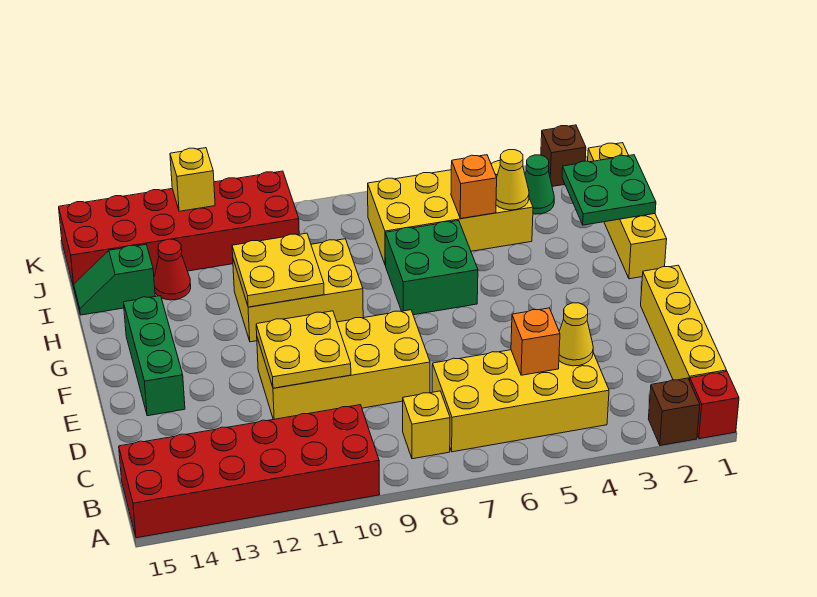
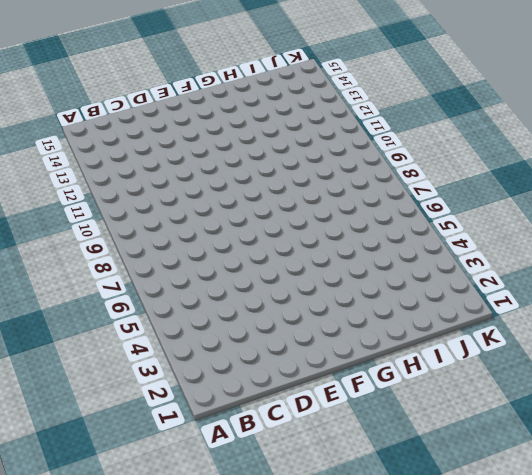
none -> red 1x1 brick [690,371,739,439]
none -> brown 1x1 brick [648,378,700,446]
none -> red 2x6 brick [119,405,380,538]

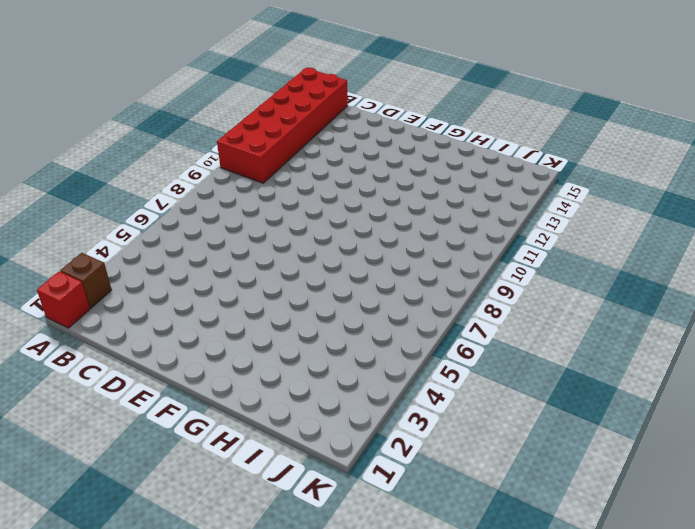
none -> yellow 1x4 brick [641,265,726,381]
none -> yellow 2x4 brick [432,350,609,452]
none -> yellow 1x1 brick [403,391,450,459]

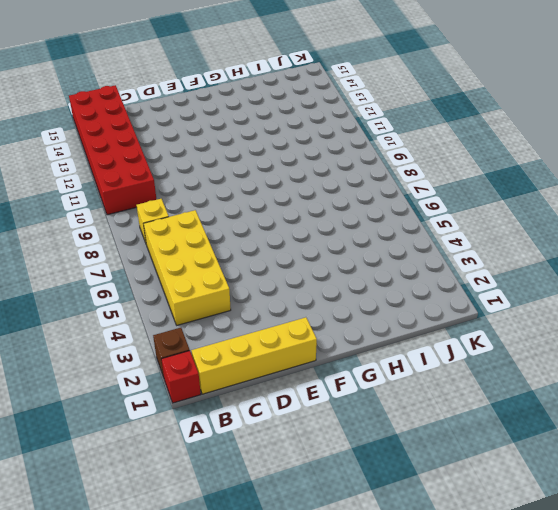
none -> yellow 2x4 brick [257,310,430,420]
none -> green 1x3 brick [124,296,185,416]
none -> yellow 1x4 brick [588,143,667,279]

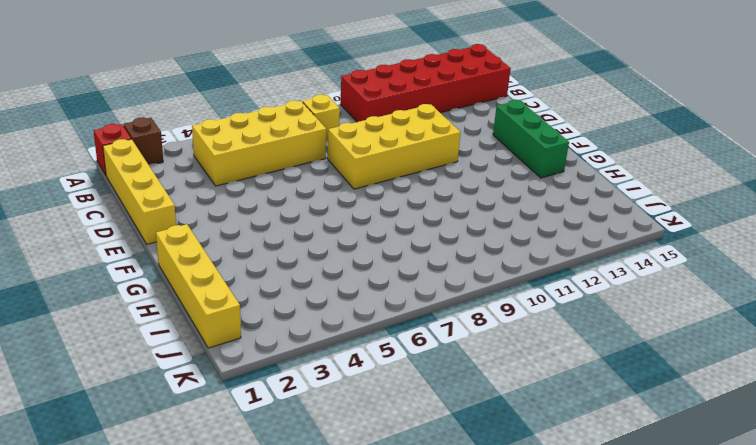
none -> green 2x2 brick [385,221,478,315]
none -> yellow 2x3 brick [233,239,363,342]
none -> yellow 2x4 brick [368,161,533,265]

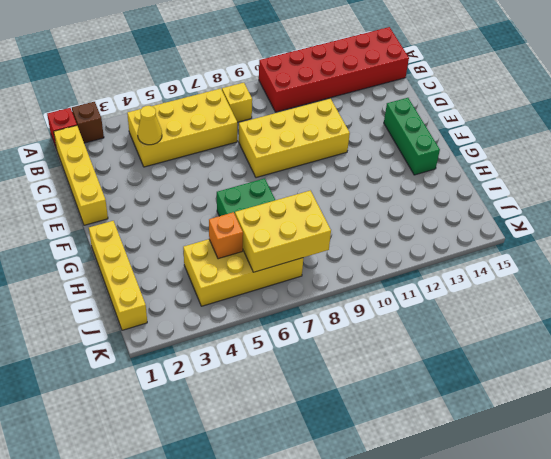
yellow 2x3 brick [235,191,331,272] -> yellow 2x3 brick moved to [233,239,363,342]
none -> red 1x1 cone [154,239,191,300]
none -> green 1x2 slope [74,244,155,315]
none -> green 1x1 cone [525,155,554,214]

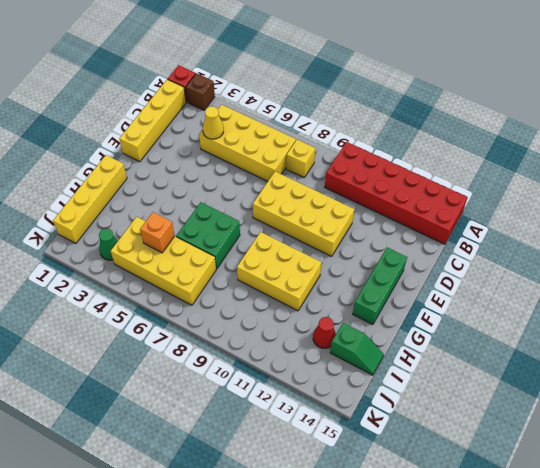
none -> red 2x6 brick [59,171,299,287]
none -> brown 1x1 brick [541,125,586,186]
none -> orange 1x1 brick [511,308,560,375]

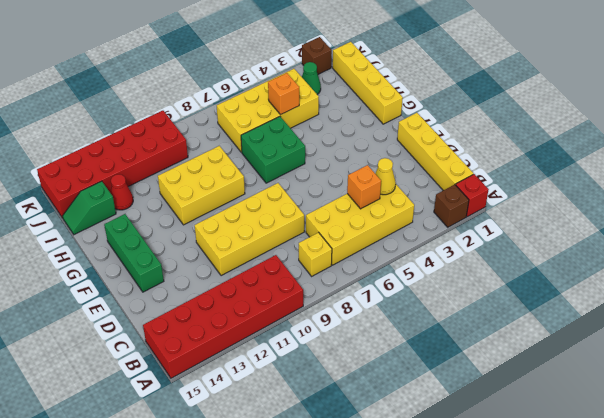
none -> yellow 2x2 plate [256,311,351,388]
none -> yellow 2x2 plate [232,233,324,307]
none -> green 2x2 plate [562,155,656,225]

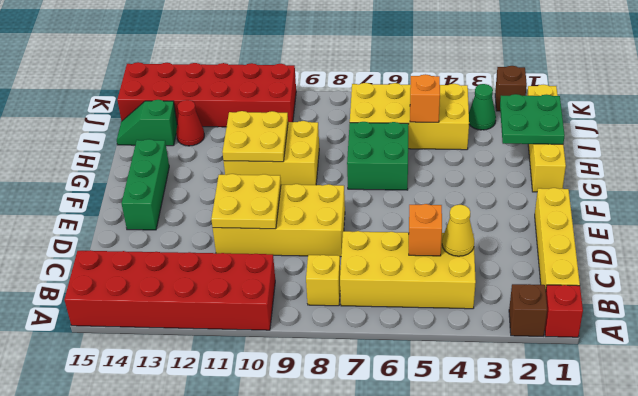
none -> yellow 1x1 cone [496,150,529,210]
none -> yellow 1x1 brick [170,148,215,211]

